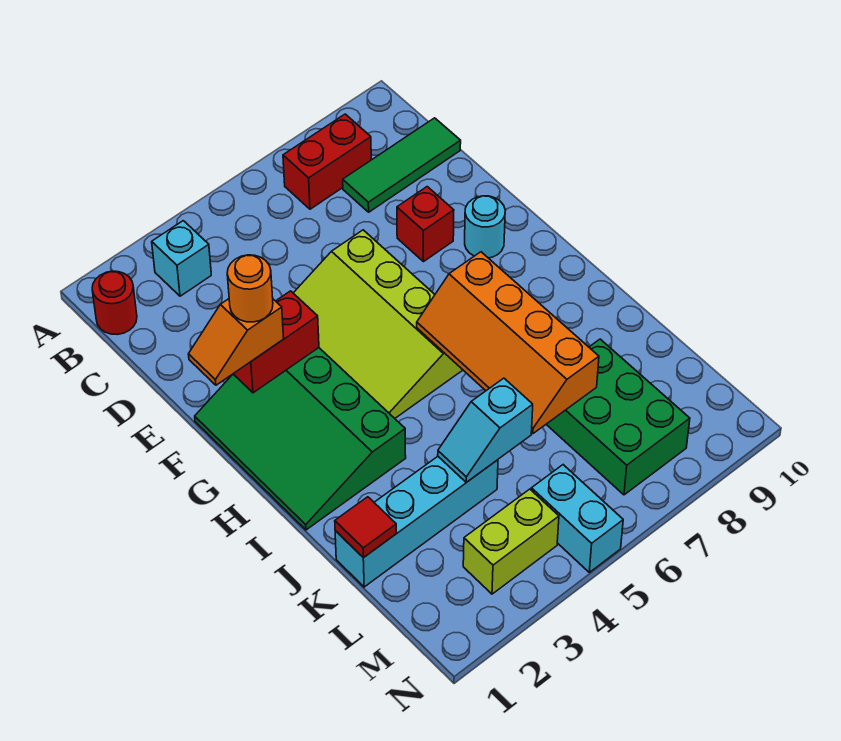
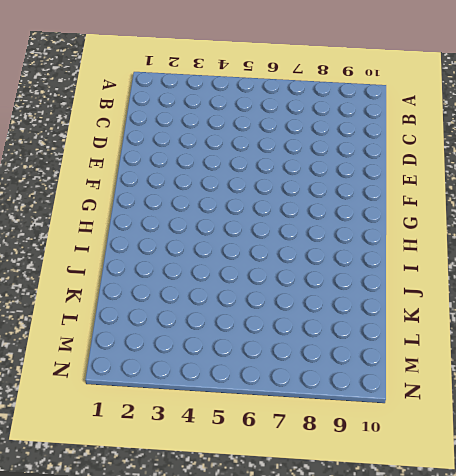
none -> red 1x1 round brick [92,271,137,335]
none -> cyan 1x1 brick [152,221,211,296]
none -> red 1x2 brick [283,114,371,209]

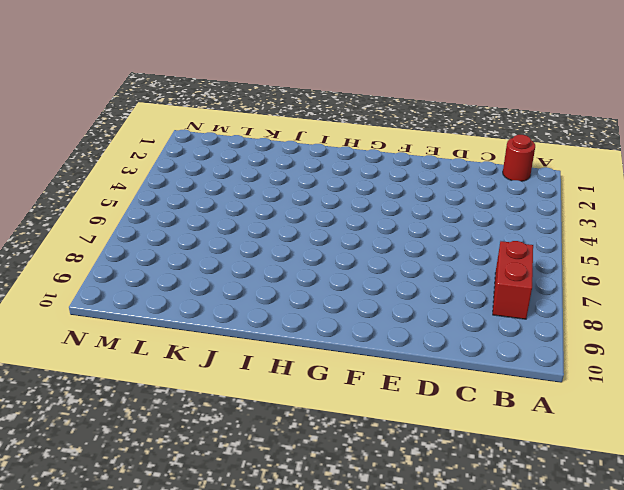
none -> cyan 1x1 brick [152,221,211,296]
none -> green 1x3 tile [343,118,461,212]
none -> lime 3x4 slope [294,230,462,418]

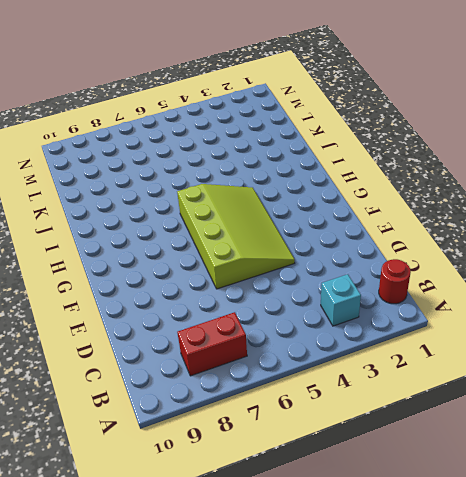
none -> green 1x3 tile [343,118,461,212]
none -> red 1x1 brick [397,187,454,262]
none -> green 3x4 slope [195,348,406,530]

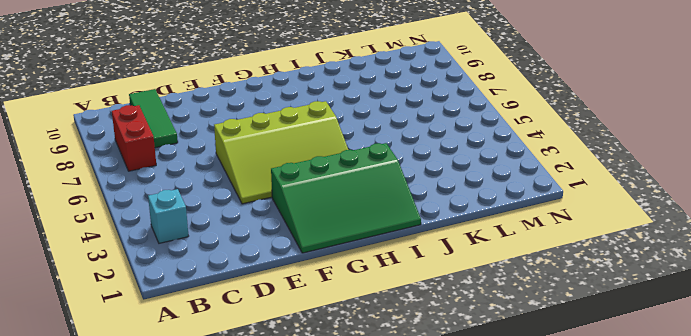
none -> red 1x1 round brick [92,271,137,335]
none -> red 1x1 brick [397,187,454,262]
none -> cyan 1x1 round brick [465,196,505,258]

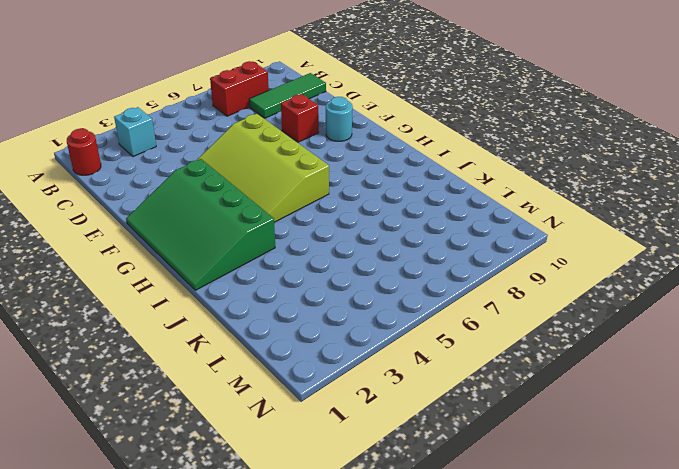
none -> cyan 1x4 brick [335,457,498,587]
none -> green 2x3 brick [546,339,690,495]
none -> lime 1x2 brick [463,489,559,594]

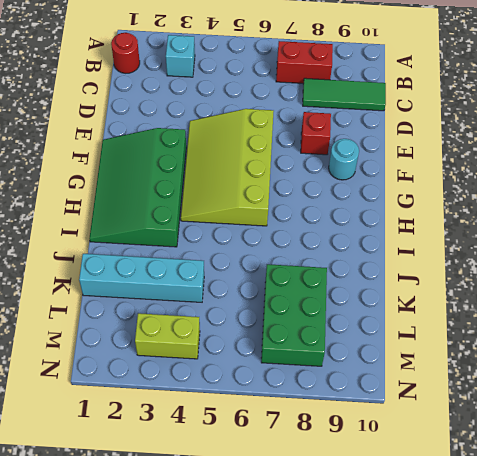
none -> cyan 1x2 brick [531,465,623,572]
none -> red 1x2 brick [233,291,319,393]
none -> orange 2x4 slope [417,252,599,434]

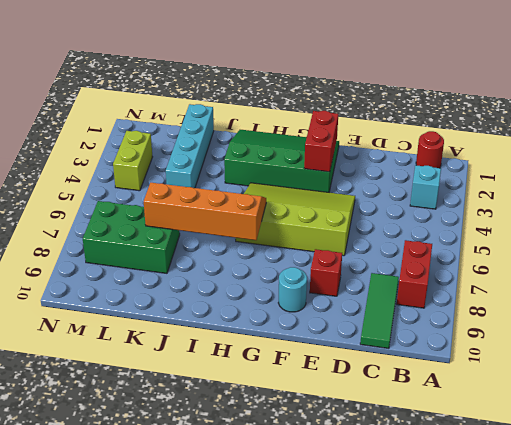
none -> cyan 1x2 brick [531,465,623,572]
none -> red 1x1 tile [335,497,396,558]
none -> cyan 1x2 slope [438,378,533,482]

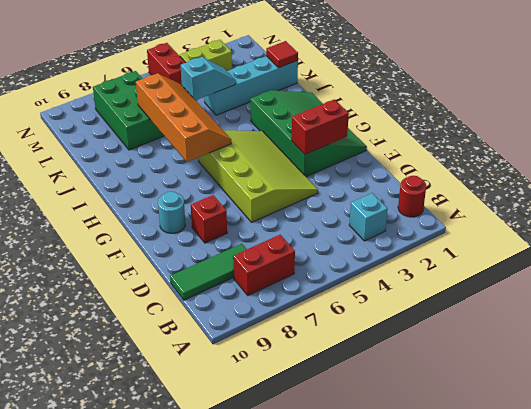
red 1x2 brick [147,43,186,85] -> cyan 1x2 brick [531,465,623,572]
none -> orange 1x2 slope [189,299,284,385]
none -> orange 1x1 round brick [227,255,273,322]

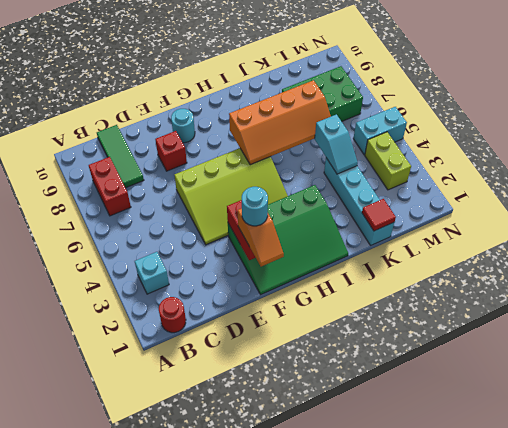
cyan 1x1 round brick [242,187,268,226] -> orange 1x1 round brick [227,255,273,322]

